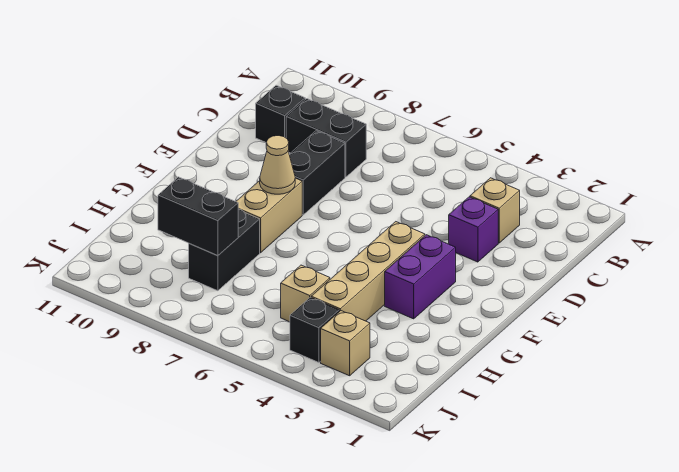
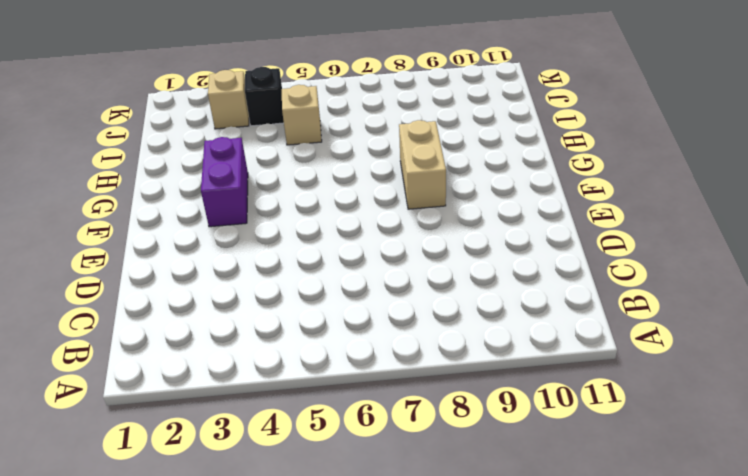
none -> tan 1x1 brick [470,178,520,243]
none -> black 1x2 brick [286,99,366,177]
none -> black 1x1 brick [256,85,305,143]

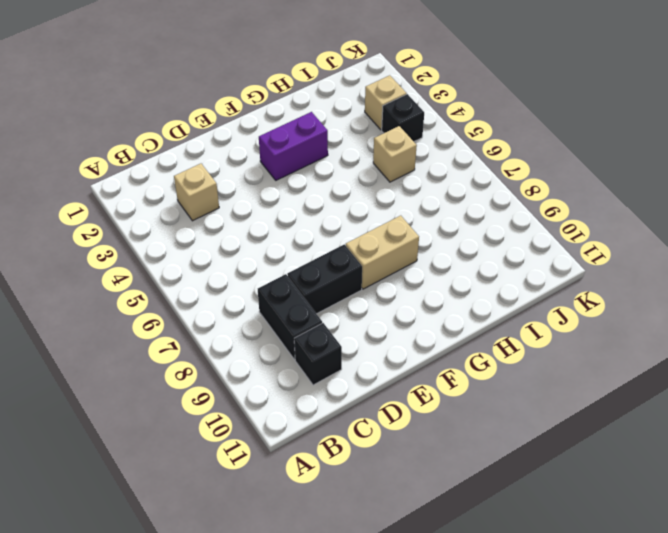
none -> purple 1x1 brick [449,197,498,262]
none -> tan 1x4 brick [311,222,425,321]
none -> black 1x2 brick [189,209,260,291]

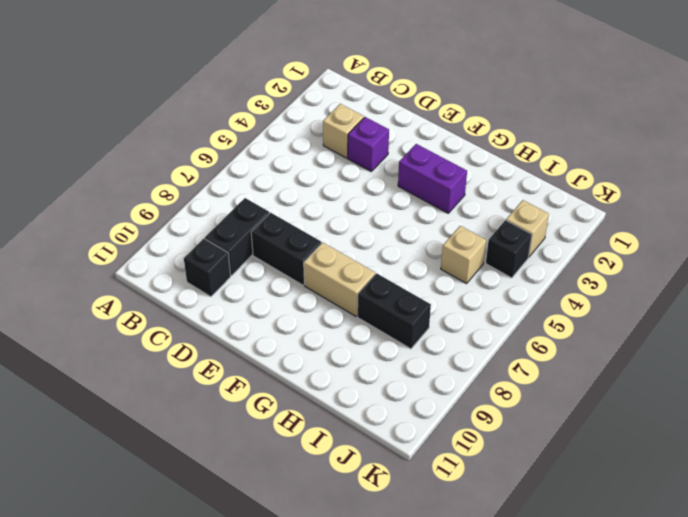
none -> tan 1x4 brick [311,222,425,321]
none -> tan 1x1 cone [260,136,295,194]
none -> black 1x2 brick [158,177,238,256]

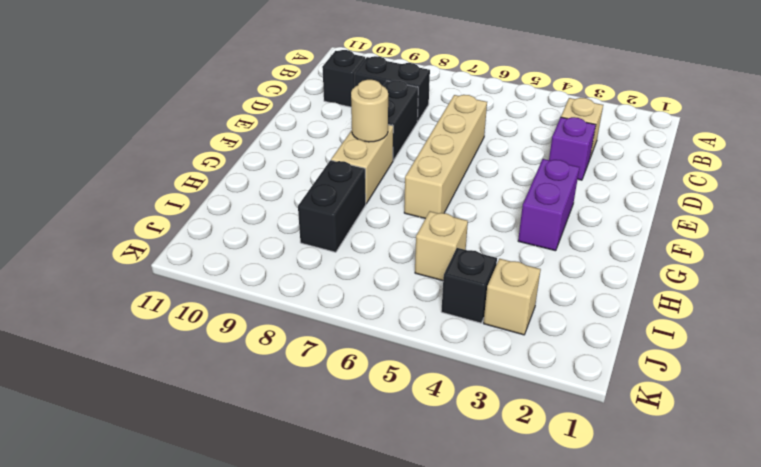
tan 1x4 brick [404,95,487,218] -> tan 1x4 brick moved to [311,222,425,321]
tan 1x1 round brick [351,80,388,142] -> tan 1x1 cone [260,136,295,194]
none -> black 1x2 brick [158,177,238,256]

